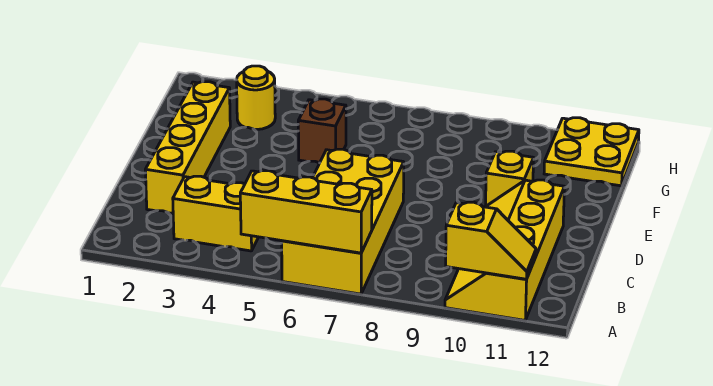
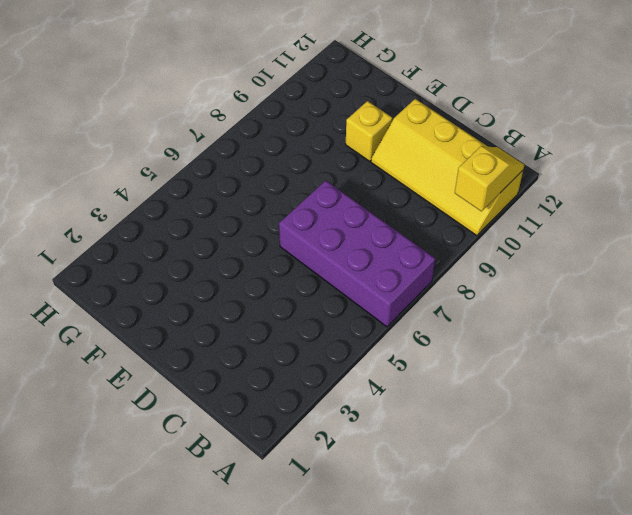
purple 2x4 brick [279,181,435,327] -> yellow 2x4 brick [282,149,404,294]
none -> yellow 1x2 brick [173,176,258,251]
none -> yellow 1x4 brick [145,82,230,213]

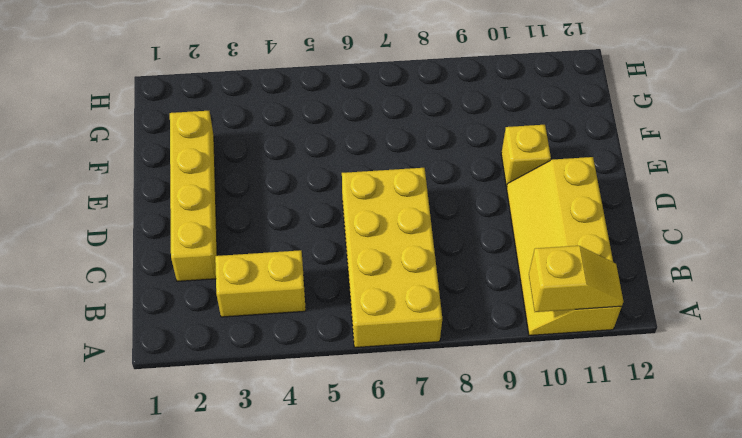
none -> brown 1x1 brick [298,99,346,163]
none -> yellow 1x1 round brick [237,66,275,130]

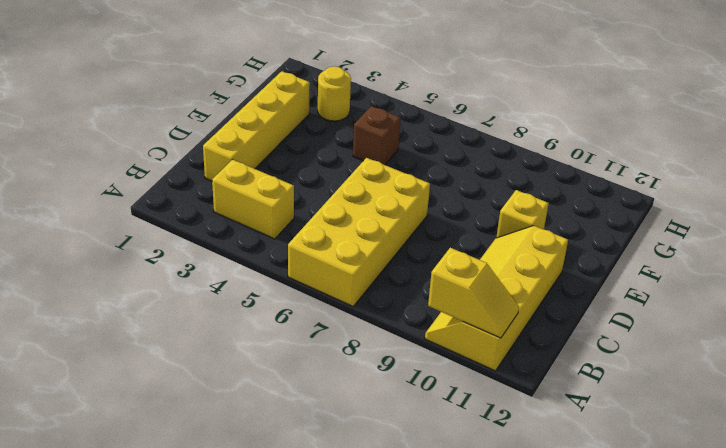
none -> yellow 2x2 plate [544,118,639,186]
none -> yellow 1x3 brick [240,171,372,253]

